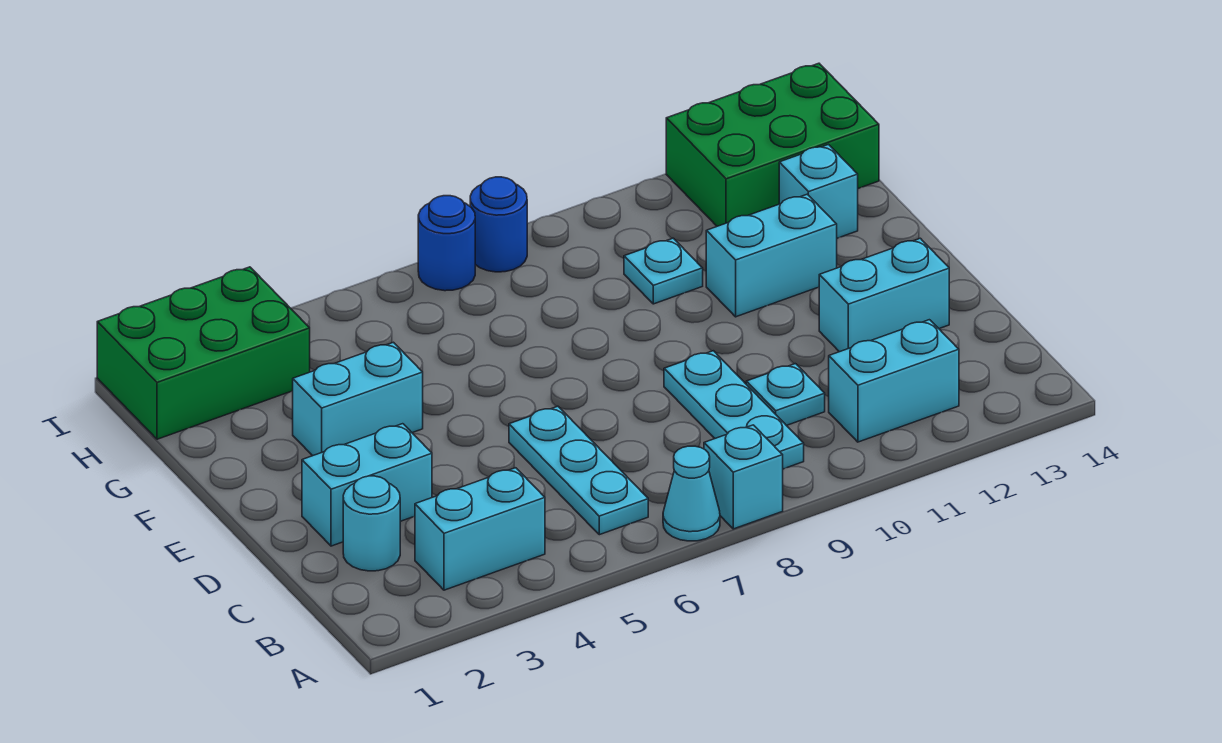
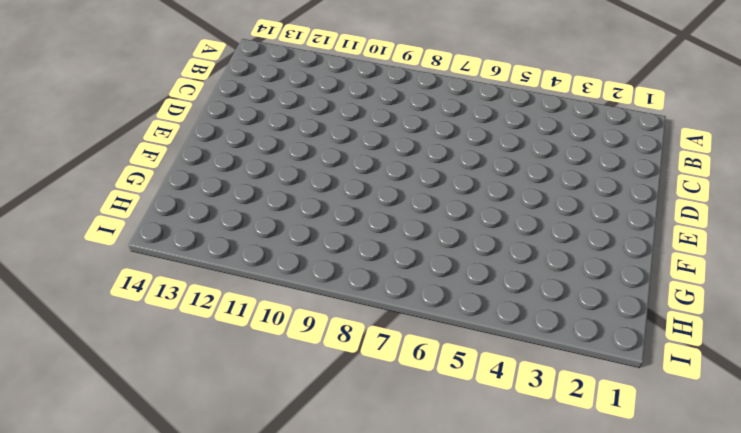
none -> cyan 1x1 cone [663,446,720,541]
none -> cyan 1x1 brick [704,425,783,529]
none -> cyan 1x2 brick [415,468,545,590]

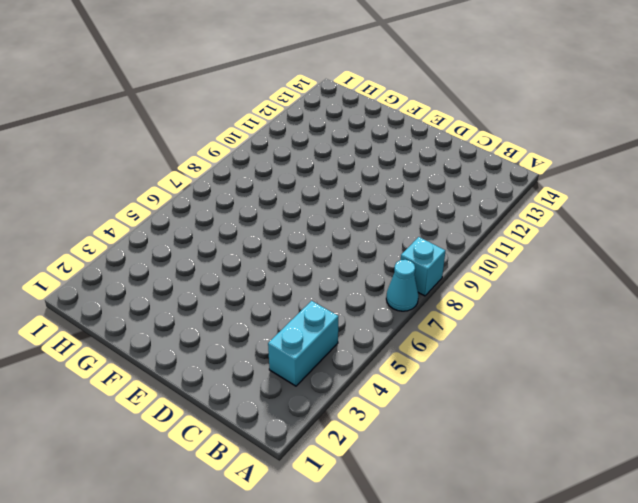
none -> cyan 1x3 plate [509,406,648,535]
none -> cyan 1x3 plate [664,351,804,469]
none -> cyan 1x2 brick [829,320,959,442]

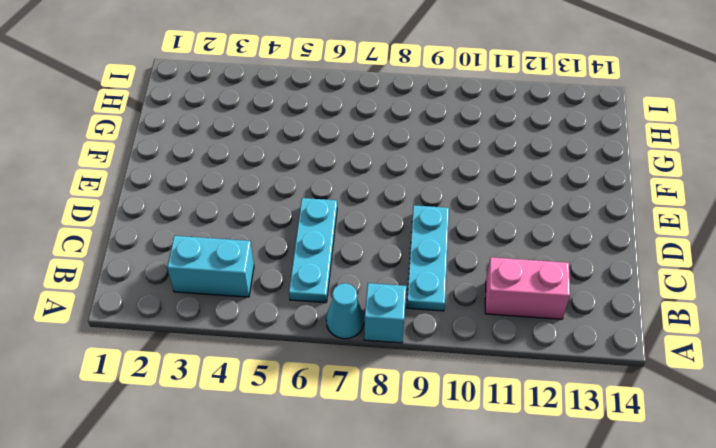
pink 1x2 brick [485,257,570,319] -> cyan 1x2 brick [829,320,959,442]
none -> cyan 1x1 round brick [343,476,400,571]
none -> cyan 1x1 plate [746,364,825,426]
none -> cyan 1x2 brick [302,424,432,546]

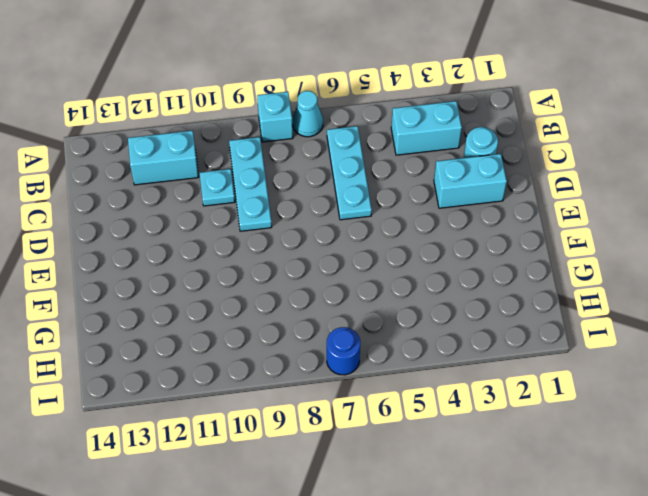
none -> cyan 1x2 brick [819,238,949,352]
none -> cyan 1x2 brick [293,342,423,456]
none -> cyan 1x2 brick [706,194,837,317]

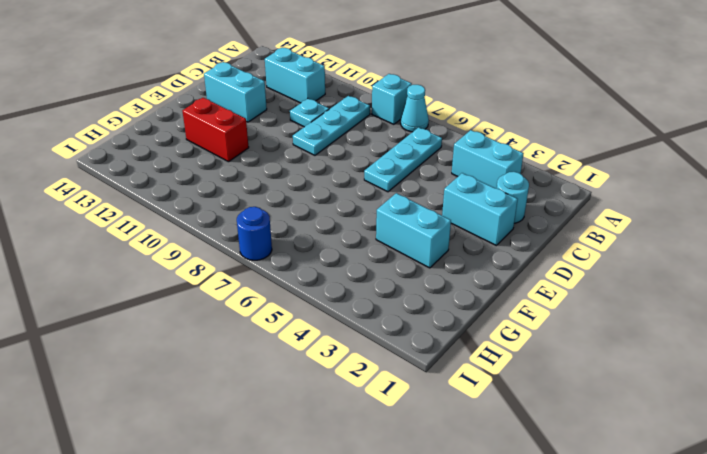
red 1x2 brick [183,98,249,162] -> cyan 1x2 brick [706,194,837,317]
none -> cyan 1x1 plate [624,238,703,304]
none -> cyan 1x1 brick [779,144,858,238]
none -> green 2x3 brick [97,267,310,439]

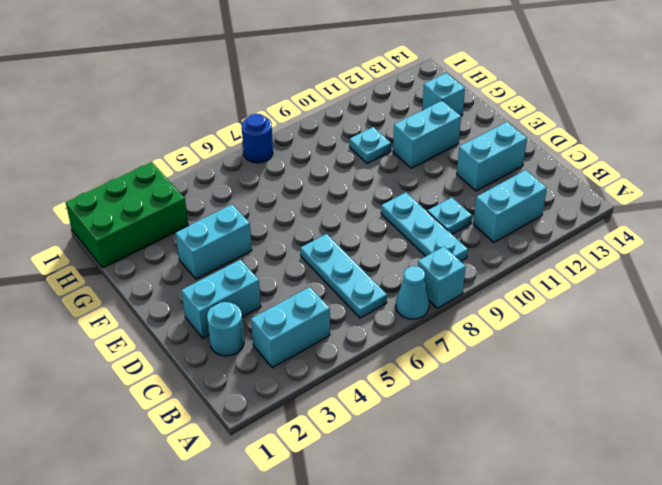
none -> green 2x3 brick [666,63,879,226]
none -> blue 1x1 round brick [470,177,527,272]

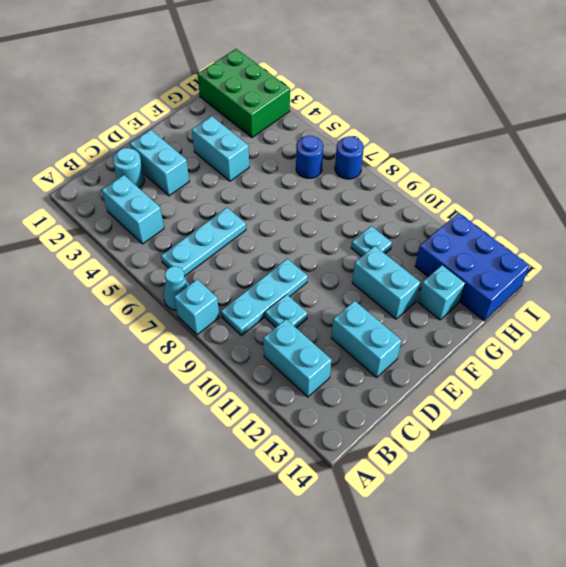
blue 1x1 round brick [296,136,323,178] -> blue 1x1 round brick moved to [470,177,527,272]
blue 2x3 brick [415,213,530,321] -> green 2x3 brick [666,63,879,226]

